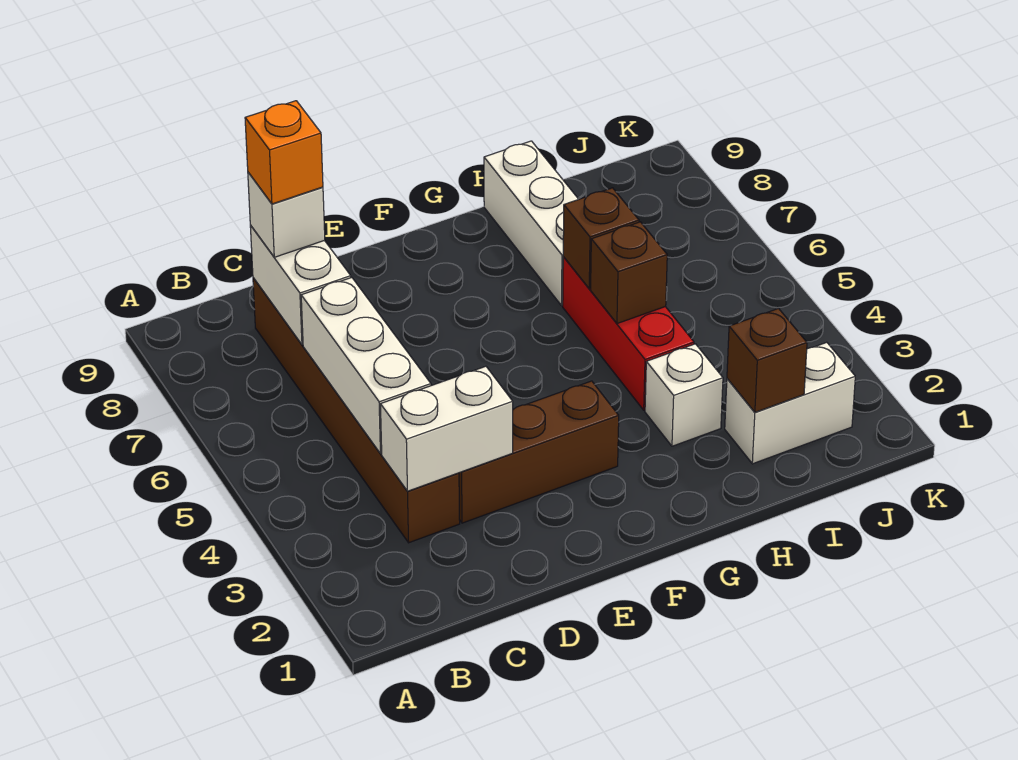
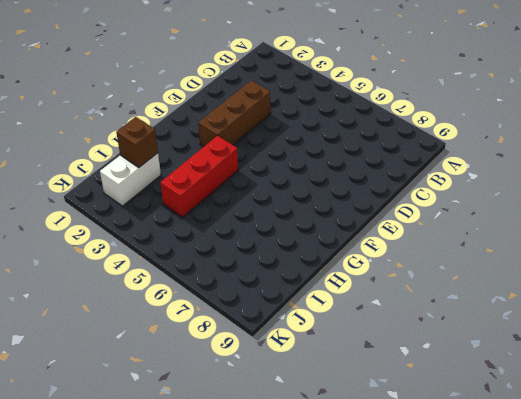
red 1x3 brick [160,136,238,217] -> red 1x3 brick turned to [563,257,694,410]
none -> brown 1x6 brick [253,278,460,543]
none -> white 1x1 brick [645,344,723,446]
none -> white 1x3 brick [484,141,579,306]

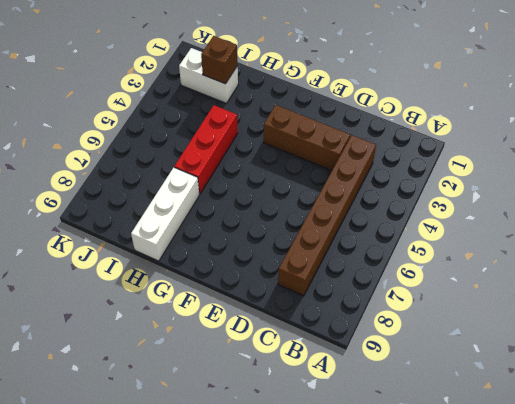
none -> white 1x1 brick [645,344,723,446]
none -> white 1x2 brick [380,366,513,491]
none -> white 1x3 brick [301,278,431,454]

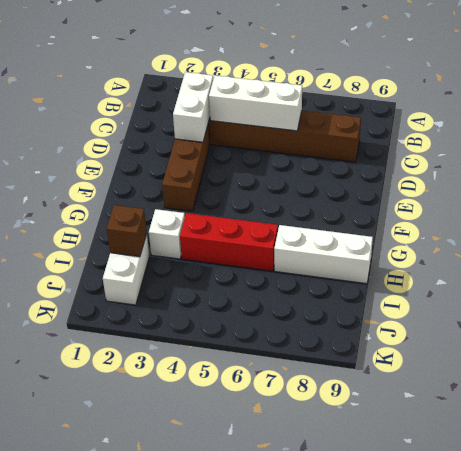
none -> white 1x2 brick [250,225,351,345]
none -> brown 1x1 brick [591,222,667,324]
none -> brown 1x1 brick [563,188,639,289]

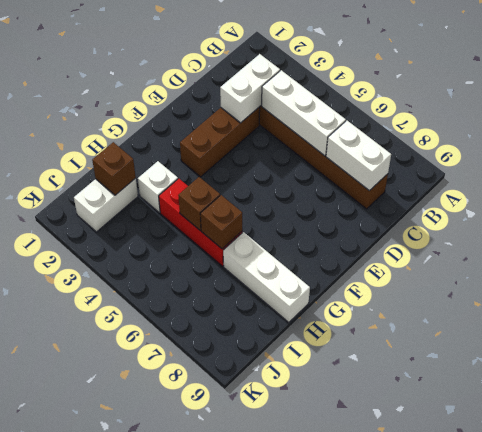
none -> white 1x1 brick [248,172,325,257]
none -> orange 1x1 brick [245,101,323,204]

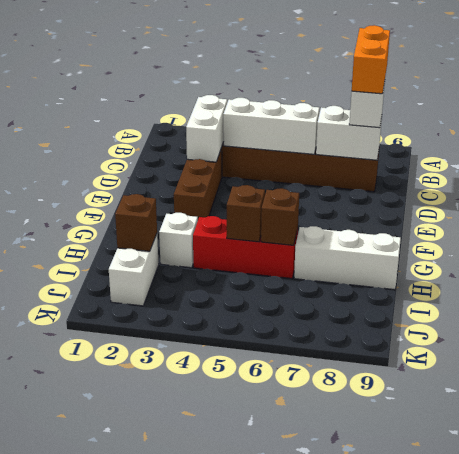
orange 1x2 brick [352,25,390,94] -> orange 1x1 brick [245,101,323,204]

